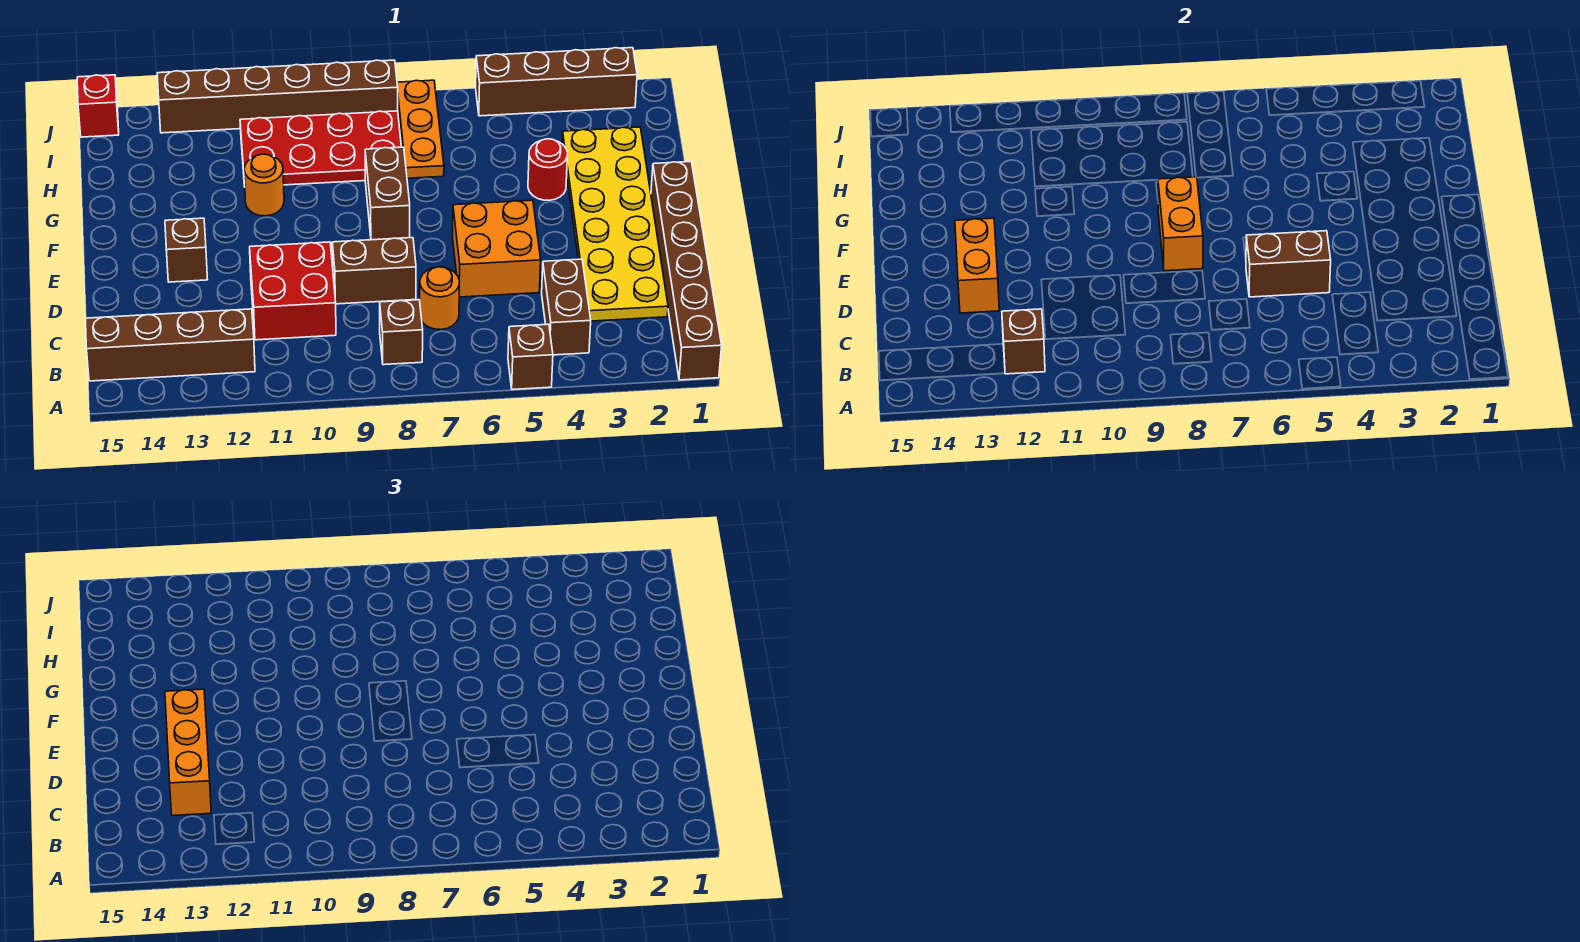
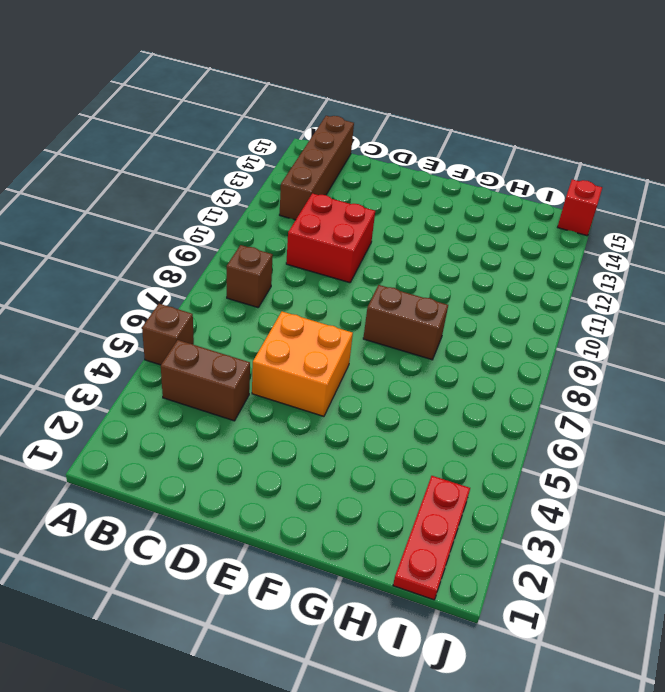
red 1x3 plate [393,476,470,600] -> none
none -> brown 1x6 brick [651,162,722,380]
none -> yellow 2x6 plate [562,127,668,321]
none -> orange 1x1 round brick [420,267,460,330]

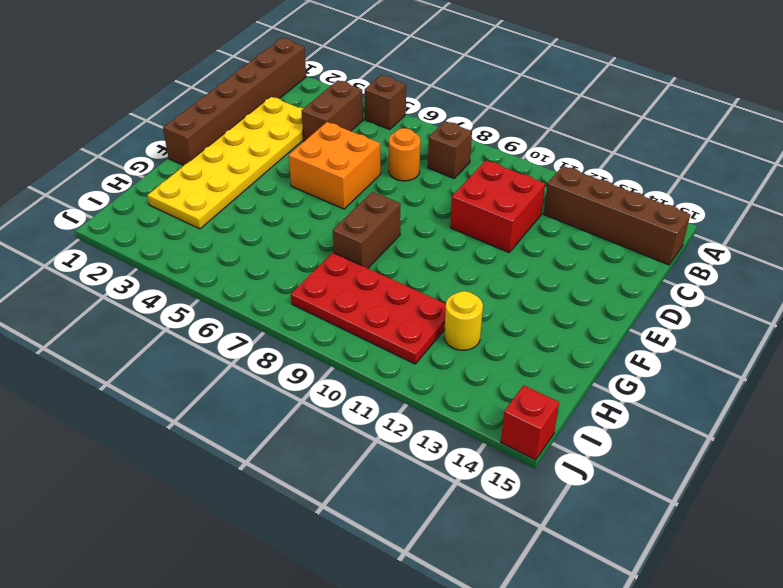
yellow 1x1 round brick [444,291,483,350] -> none
none -> brown 1x2 brick [332,238,416,304]
none -> brown 1x1 brick [165,218,208,282]
none -> red 1x1 round brick [528,139,568,200]

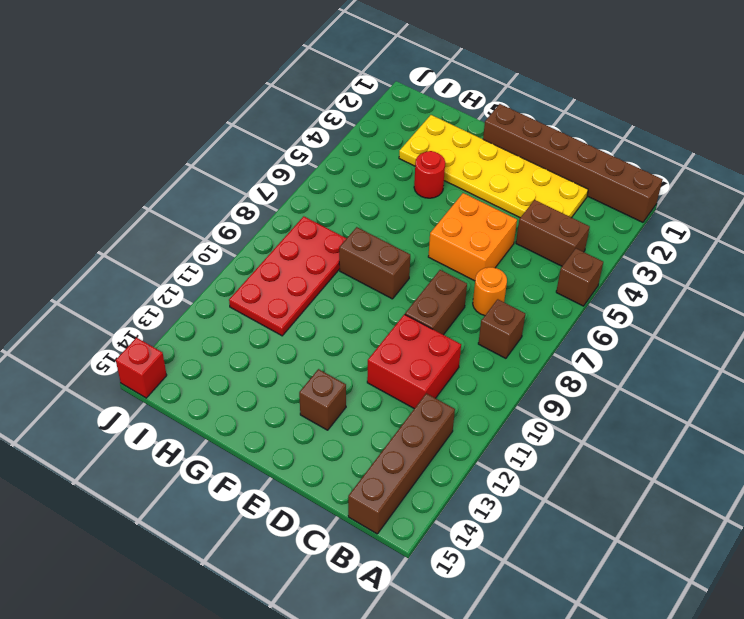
none -> orange 1x1 round brick [244,154,284,216]
none -> orange 1x3 plate [397,80,444,178]
none -> brown 1x4 brick [476,48,637,116]

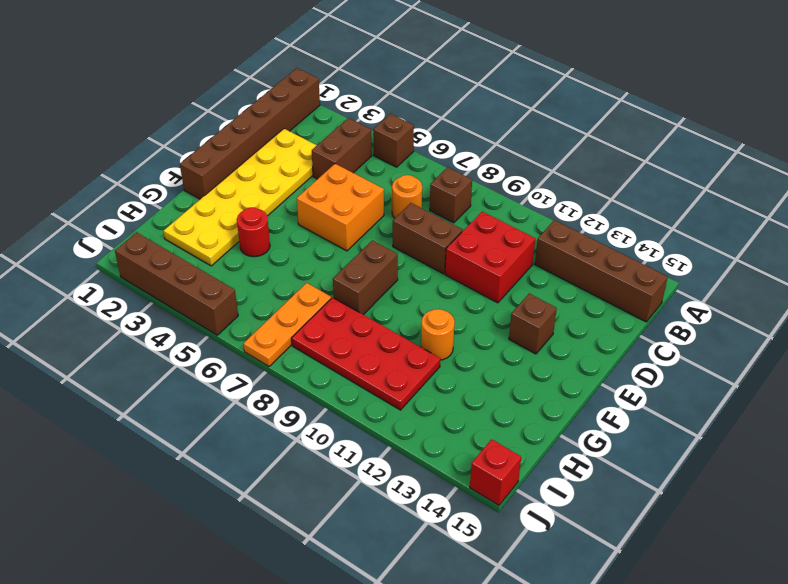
none -> brown 1x6 brick [157,60,398,133]
none -> brown 1x1 brick [1002,309,1045,374]
none -> brown 1x2 brick [1246,231,1331,297]

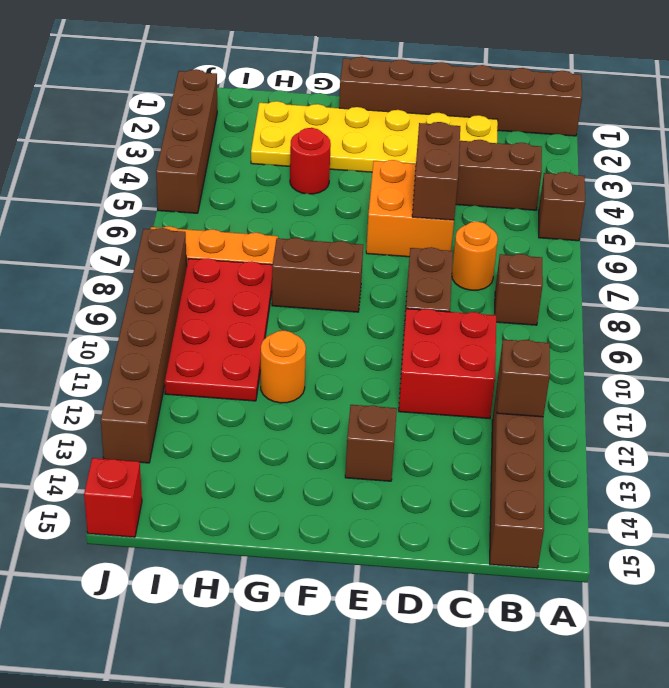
none -> orange 1x2 brick [955,218,999,313]
none -> orange 1x2 brick [1158,177,1203,271]
none -> orange 1x3 brick [165,689,211,816]

